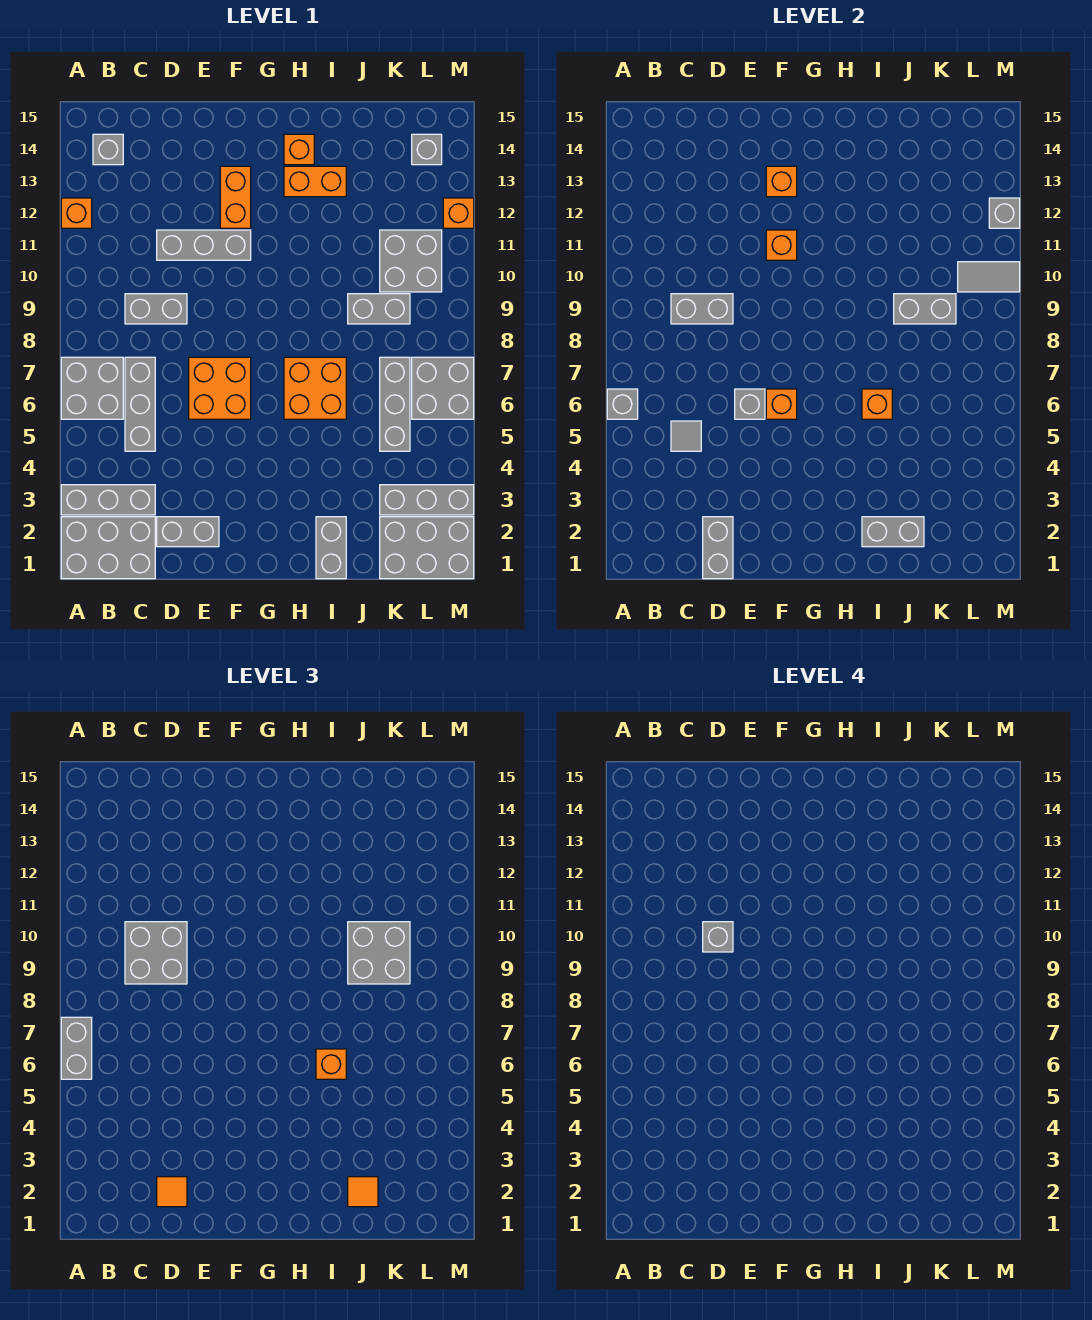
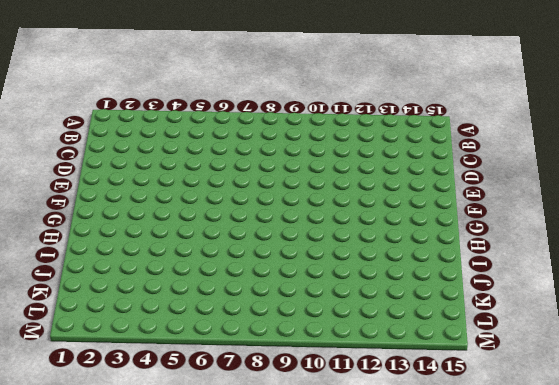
none -> grey 2x3 brick [61,517,155,579]
none -> grey 1x3 brick [61,485,155,515]
none -> grey 2x2 brick [61,357,123,419]
none -> orange 1x1 brick [61,198,92,228]

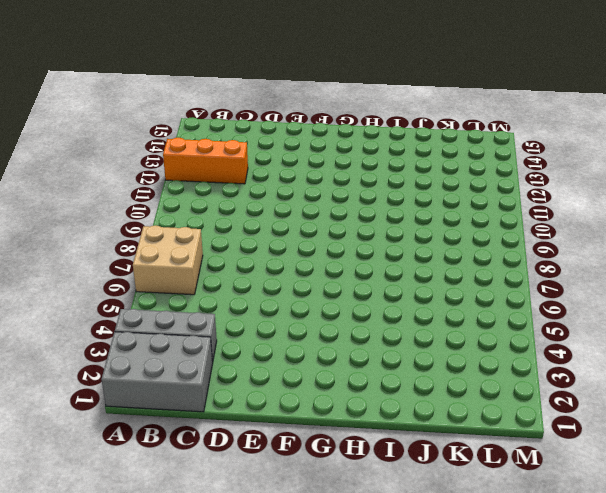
tan 2x2 brick [133,225,203,295] -> grey 2x2 brick [61,357,123,419]
orange 1x3 brick [163,138,248,184] -> orange 1x1 brick [61,198,92,228]
none -> grey 1x1 brick [93,134,123,165]
none -> grey 1x3 brick [125,357,155,451]
none -> grey 1x2 brick [125,294,187,324]
none -> grey 1x2 brick [157,517,219,547]

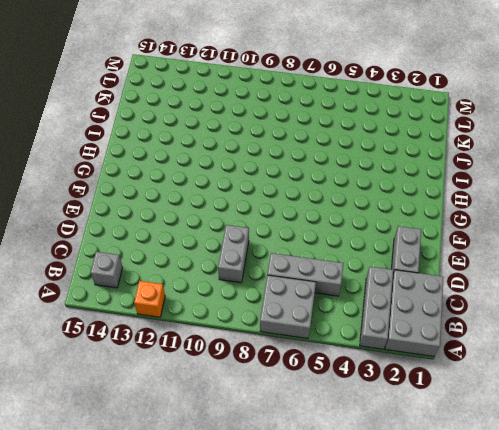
none -> grey 1x3 brick [157,230,251,260]
none -> orange 2x2 brick [189,357,251,419]
none -> orange 1x2 brick [220,166,251,228]
none -> orange 2x2 brick [284,357,346,419]

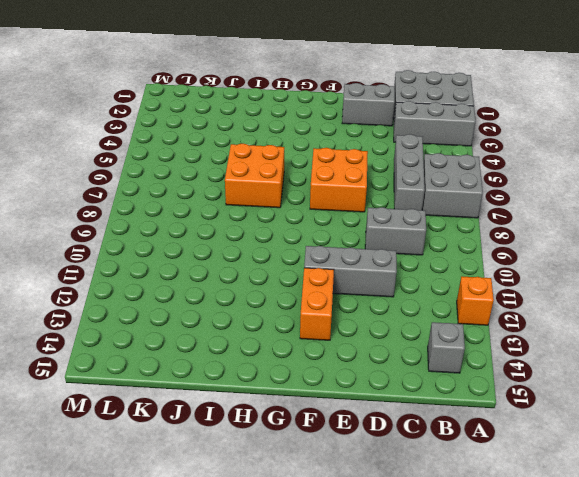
none -> orange 1x2 brick [284,166,346,197]
none -> orange 1x1 brick [284,134,314,165]
none -> grey 1x2 brick [316,517,346,579]
none -> grey 1x2 brick [348,294,410,324]

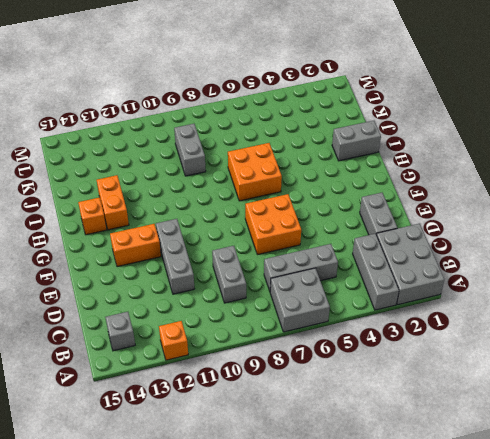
none -> grey 2x3 brick [380,517,474,579]
none -> grey 1x3 brick [380,485,474,515]
none -> grey 1x3 brick [380,357,410,451]
none -> grey 2x2 brick [380,230,442,292]

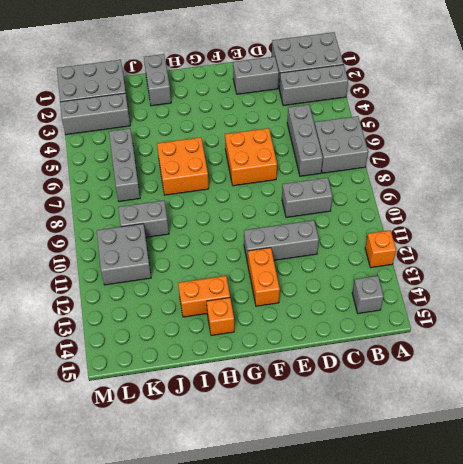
none -> grey 2x2 brick [412,357,474,419]
none -> grey 1x1 brick [412,134,442,165]
none -> orange 1x1 brick [443,198,474,228]
none -> grey 1x1 brick [607,389,638,419]

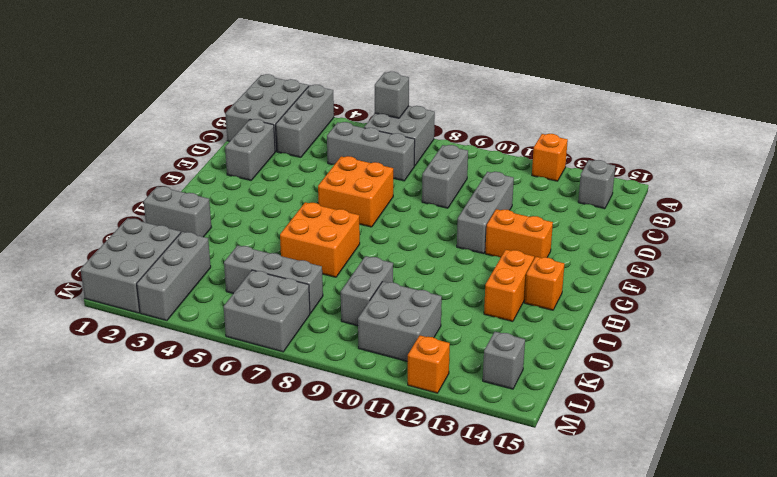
none -> grey 1x1 tile [671,421,701,451]
none -> grey 1x2 brick [671,294,733,324]
none -> grey 1x2 brick [703,517,733,579]
none -> grey 1x1 brick [735,389,765,419]

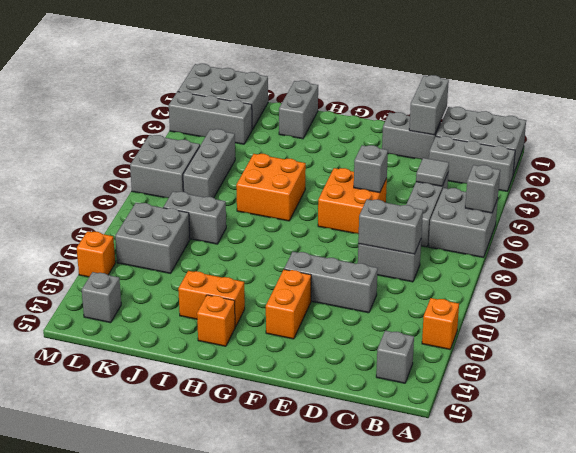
none -> orange 1x1 brick [766,389,797,419]
none -> orange 1x1 brick [766,230,797,260]
none -> orange 1x1 brick [766,166,797,197]
none -> grey 1x2 brick [862,517,924,547]

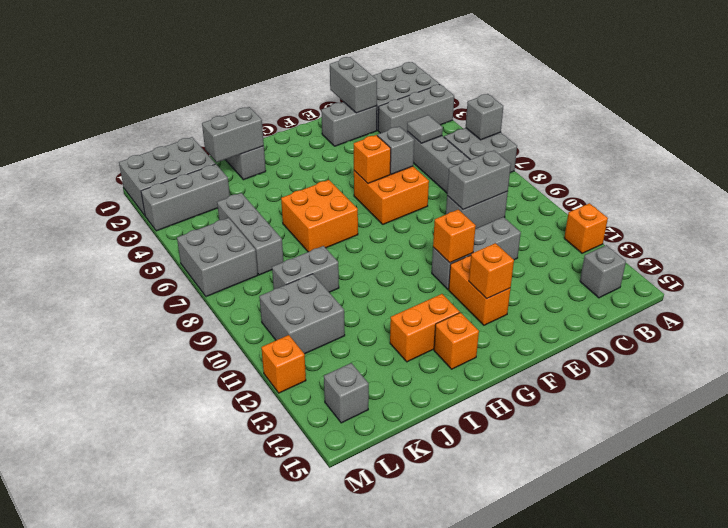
none -> orange 1x1 brick [862,389,892,419]
none -> grey 1x2 brick [894,294,956,324]
none -> grey 1x2 tile [958,262,1020,292]
none -> grey 1x1 brick [989,198,1020,228]

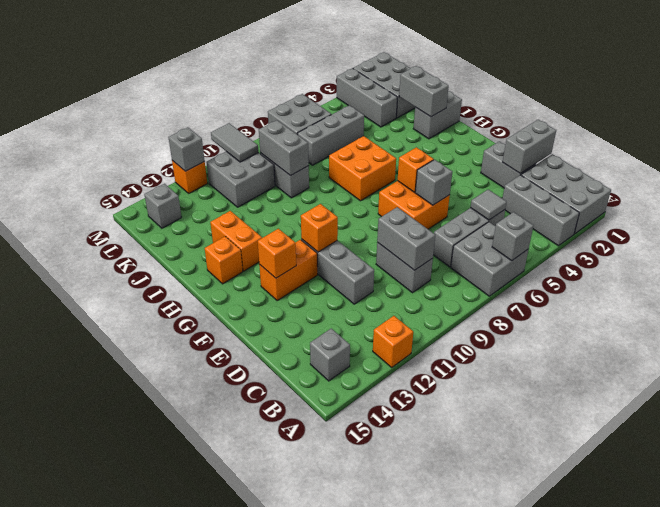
none -> orange 1x1 brick [862,389,892,419]
none -> grey 1x2 brick [61,1017,92,1079]
none -> grey 2x2 brick [125,922,187,984]
none -> orange 1x1 tile [157,1177,187,1207]

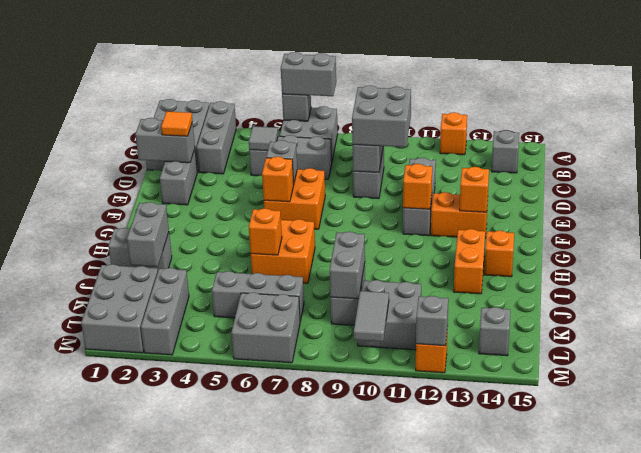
none -> orange 1x1 brick [316,1049,346,1079]
none -> orange 1x1 tile [348,1177,378,1207]
none -> grey 2x2 brick [348,922,410,984]
none -> grey 1x1 brick [703,922,733,952]

